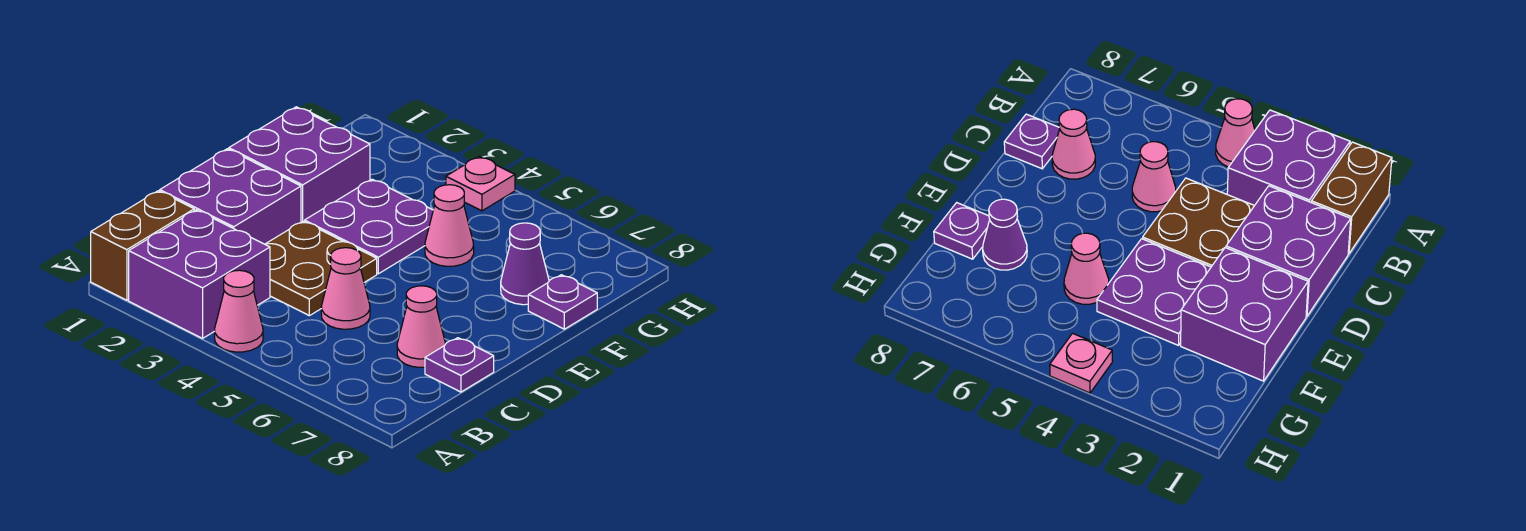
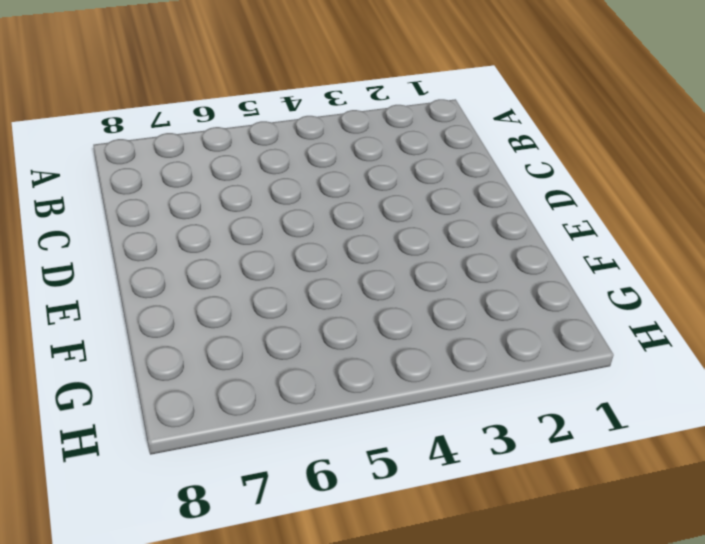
none -> brown 1x2 brick [91,191,194,300]
none -> purple 2x2 brick [129,210,270,338]
none -> pink 1x1 cone [215,270,263,352]

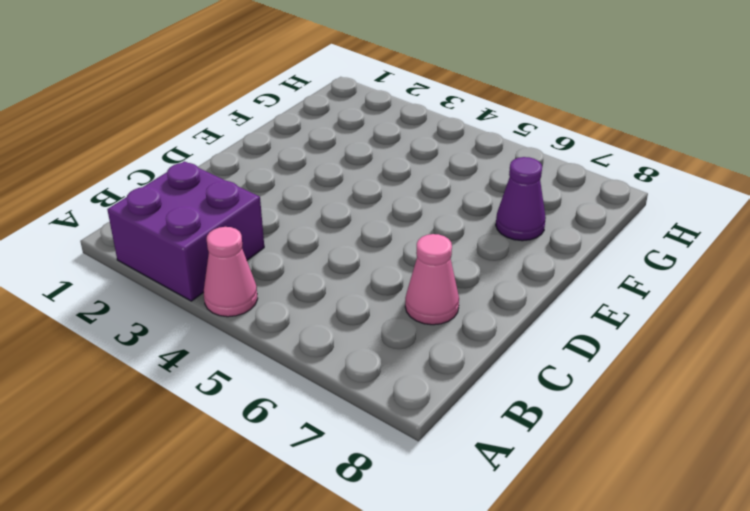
none -> brown 1x2 brick [91,191,194,300]
none -> purple 2x2 brick [160,149,301,244]
none -> brown 2x2 plate [265,221,377,316]

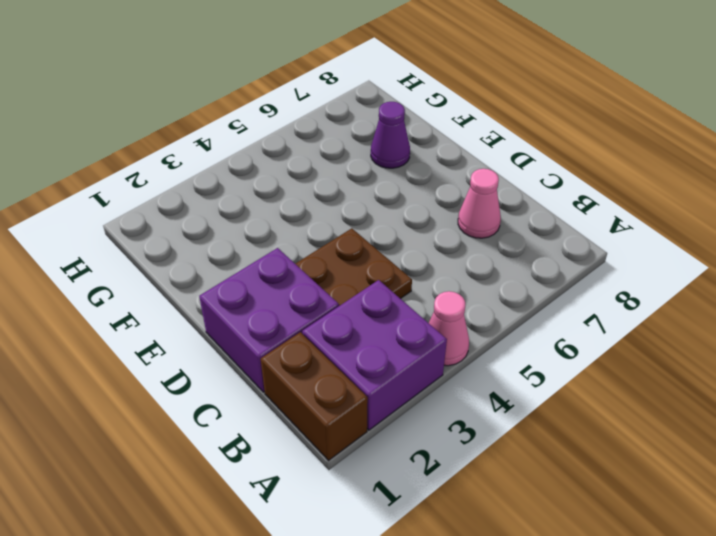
none -> pink 1x1 cone [321,248,370,329]
none -> purple 1x1 plate [425,338,494,392]
none -> purple 2x2 brick [229,107,370,222]

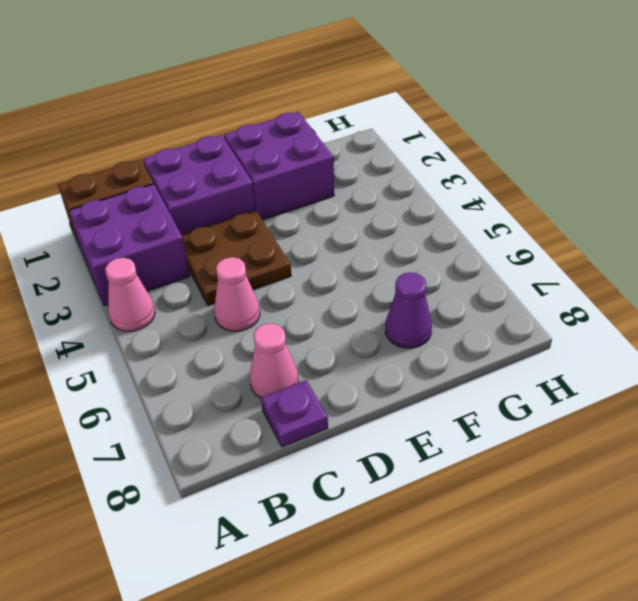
none -> purple 2x2 plate [305,179,433,274]
none -> pink 1x1 cone [425,185,474,266]
none -> purple 1x1 plate [528,275,597,329]

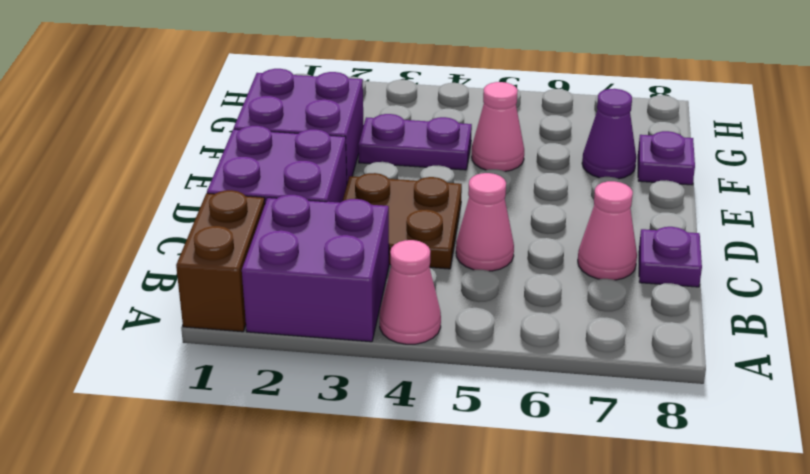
purple 1x2 plate [358,114,472,170] -> purple 2x2 plate [305,179,433,274]
none -> pink 1x1 plate [446,156,515,211]

